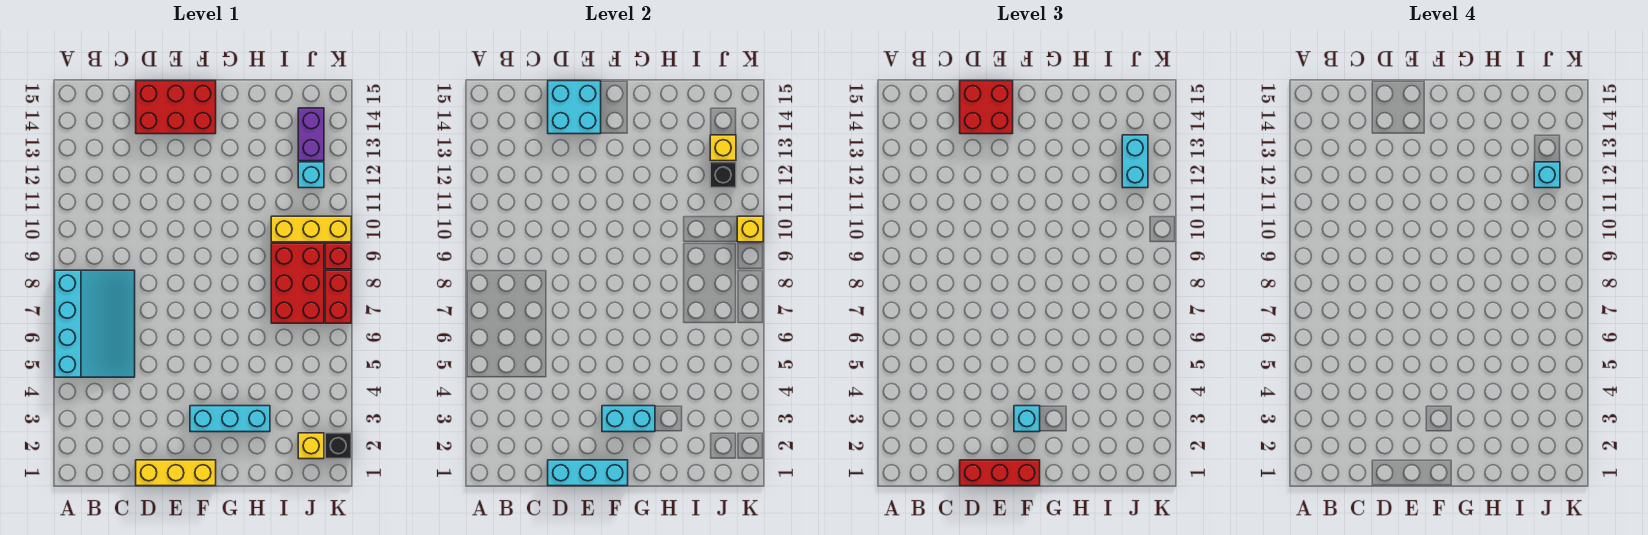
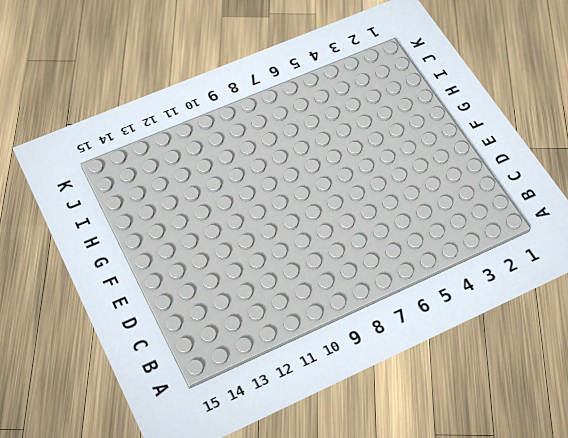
none -> cyan 3x4 slope [55,270,135,377]
none -> yellow 1x3 brick [136,460,216,486]
none -> red 2x3 brick [136,81,216,134]

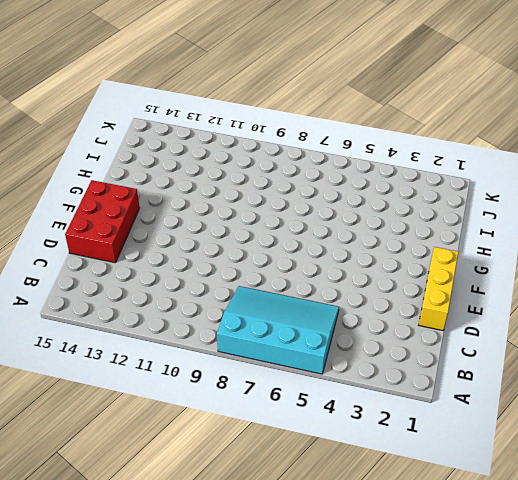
none -> cyan 1x3 brick [190,406,270,432]
none -> red 2x3 brick [271,243,324,323]
none -> yellow 1x3 brick [271,216,351,242]

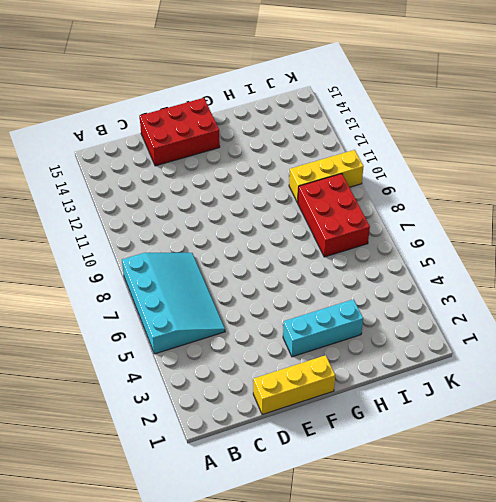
none -> yellow 1x1 brick [298,433,324,459]
none -> cyan 1x1 brick [298,162,324,188]
none -> purple 1x2 brick [298,108,324,161]

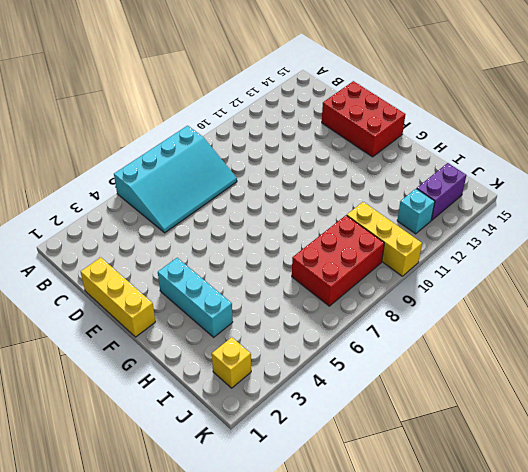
none -> black 1x1 brick [325,433,351,459]
none -> red 1x2 brick [325,270,351,323]
none -> red 1x1 brick [325,243,351,269]

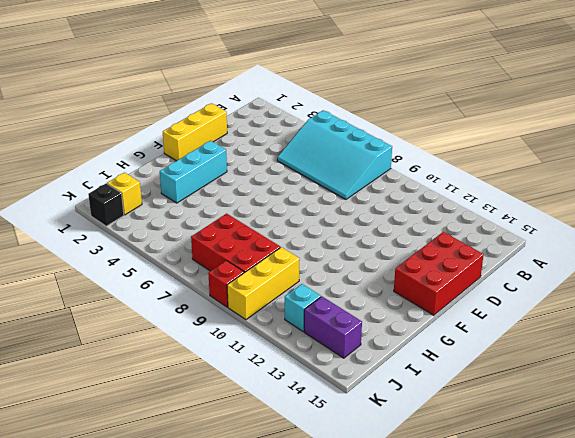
none -> red 1x2 brick [325,270,351,323]
none -> cyan 1x3 brick [548,460,628,486]
none -> cyan 2x2 brick [548,81,601,134]

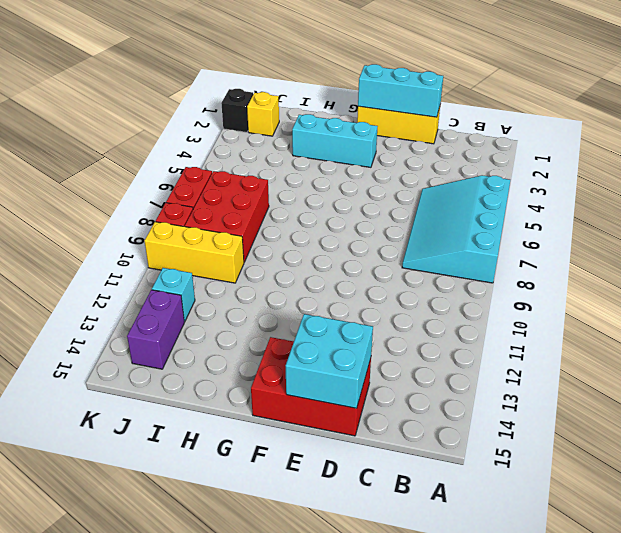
none -> cyan 1x2 brick [602,406,655,432]
none -> black 1x1 brick [710,162,736,188]
none -> yellow 1x1 brick [710,135,736,161]

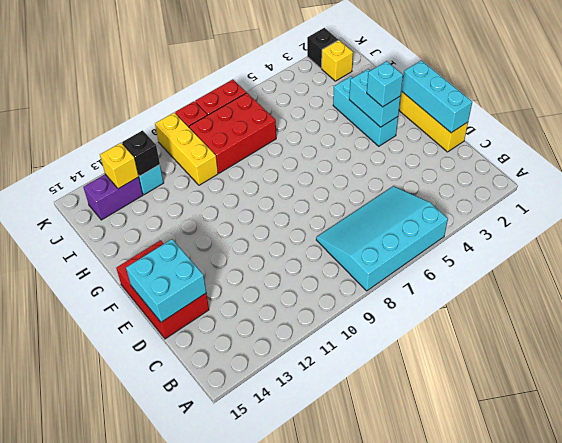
none -> yellow 1x1 brick [737,216,763,242]
none -> red 1x3 brick [960,460,1040,486]
none -> red 2x2 brick [960,81,1013,134]

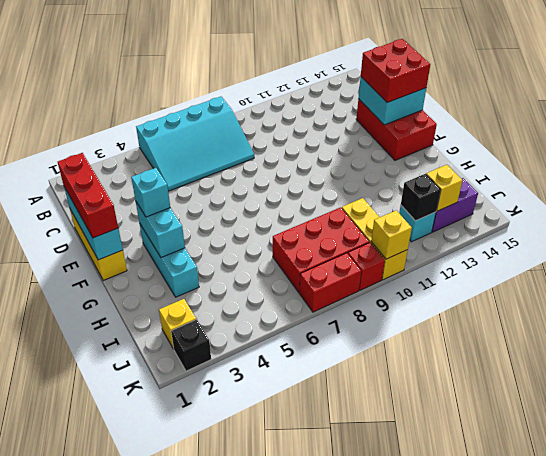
none -> cyan 1x2 brick [1122,135,1148,188]
none -> cyan 1x1 brick [1534,162,1560,188]

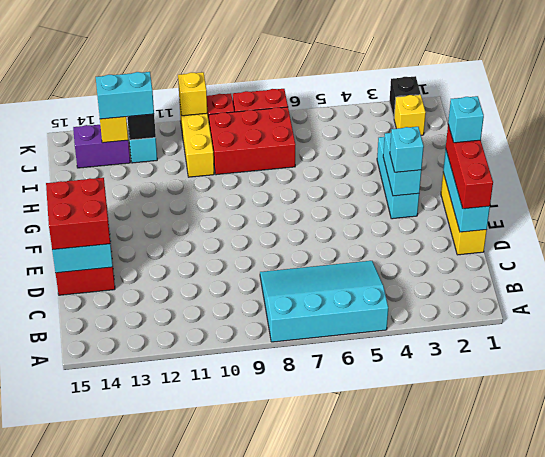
cyan 1x1 brick [448,96,484,143] -> cyan 1x1 brick moved to [1534,162,1560,188]

